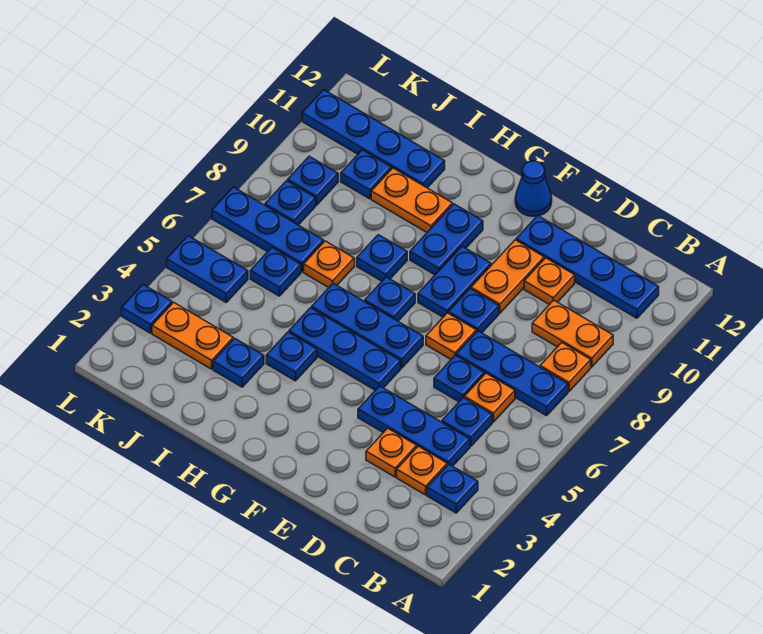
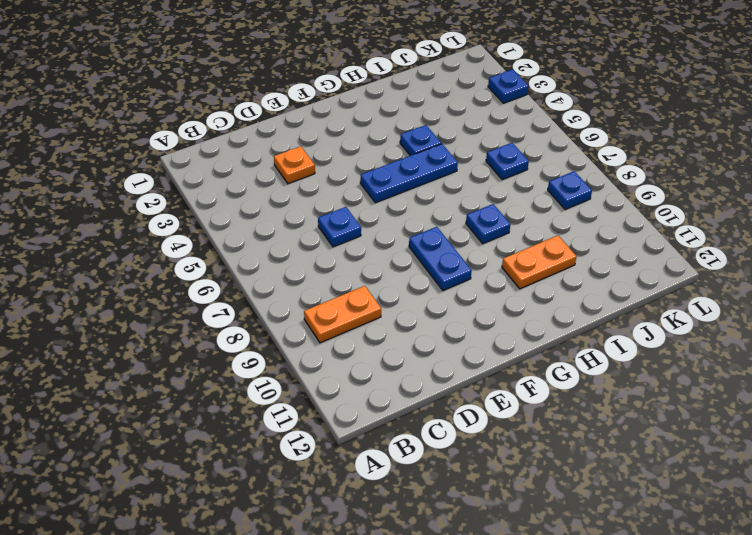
none -> blue 1x1 plate [427,464,478,513]
none -> blue 1x3 plate [456,331,568,416]
none -> orange 1x1 plate [540,343,591,391]
none -> blue 1x4 plate [516,216,659,318]

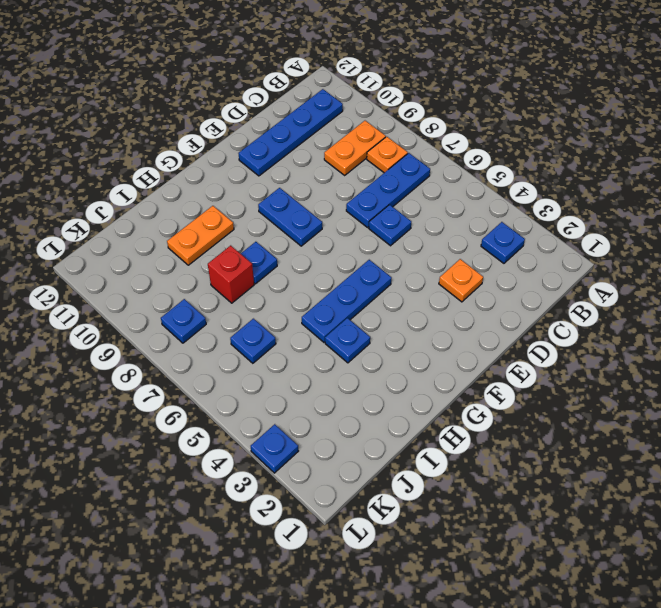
red 1x1 brick [208,245,254,303] -> none
none -> orange 1x1 plate [397,446,447,495]
none -> blue 1x3 plate [358,386,470,466]
none -> blue 1x1 plate [442,398,492,446]
none -> orange 1x1 plate [464,373,515,422]

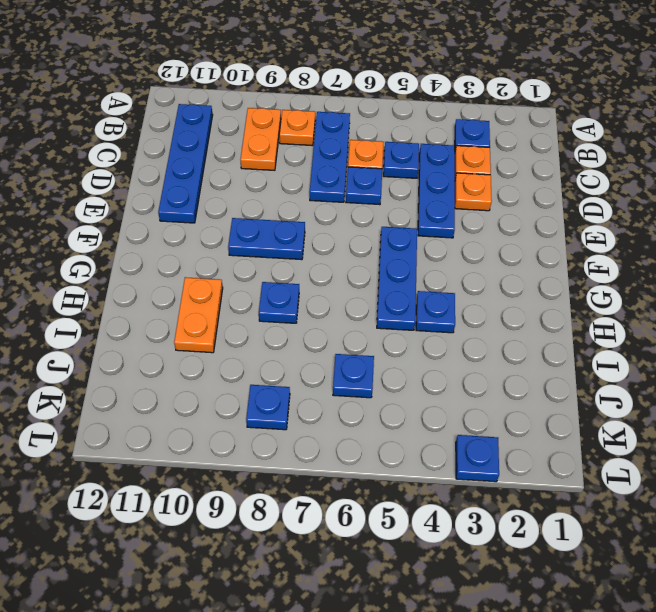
none -> orange 1x1 plate [524,258,575,305]
none -> orange 1x1 plate [426,313,476,359]
none -> blue 1x1 plate [448,289,499,333]
none -> orange 1x2 plate [471,240,544,313]

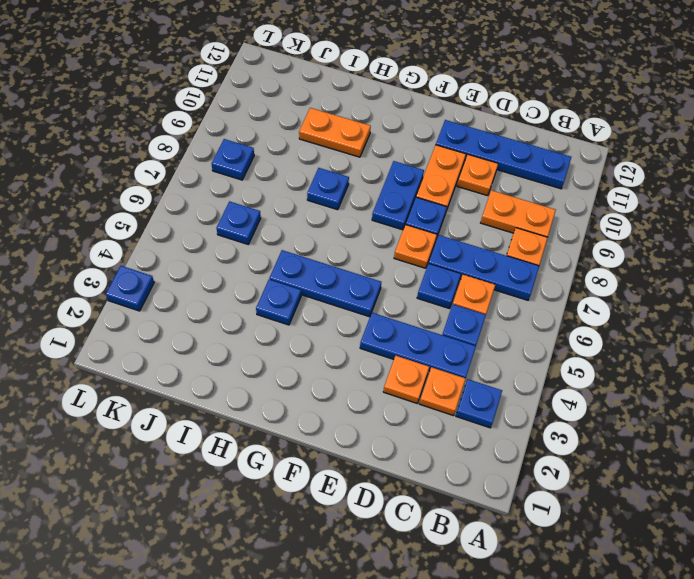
none -> blue 1x3 plate [312,283,423,368]
none -> blue 1x1 cone [515,161,552,217]
none -> blue 1x1 plate [365,277,415,321]
none -> blue 1x2 plate [410,204,483,275]

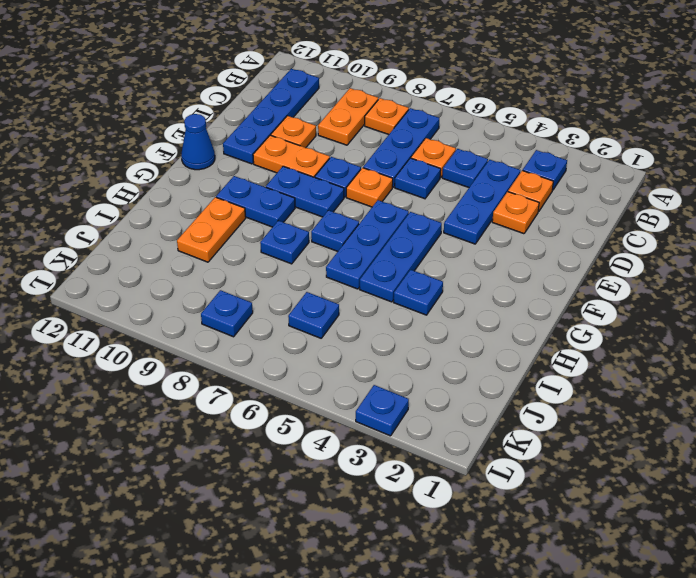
none -> blue 1x1 plate [213,339,264,387]
none -> orange 1x1 plate [304,241,354,288]
none -> blue 1x4 plate [302,90,445,188]
none -> orange 1x2 plate [152,302,233,369]

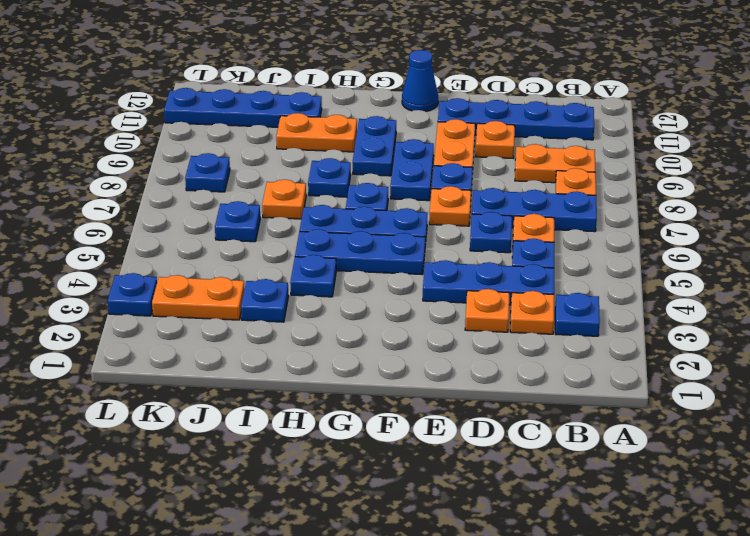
none -> blue 1x3 plate [212,187,324,272]
none -> blue 1x1 plate [341,150,391,199]
none -> blue 1x2 plate [167,236,248,302]
none -> blue 1x1 plate [288,156,338,205]

